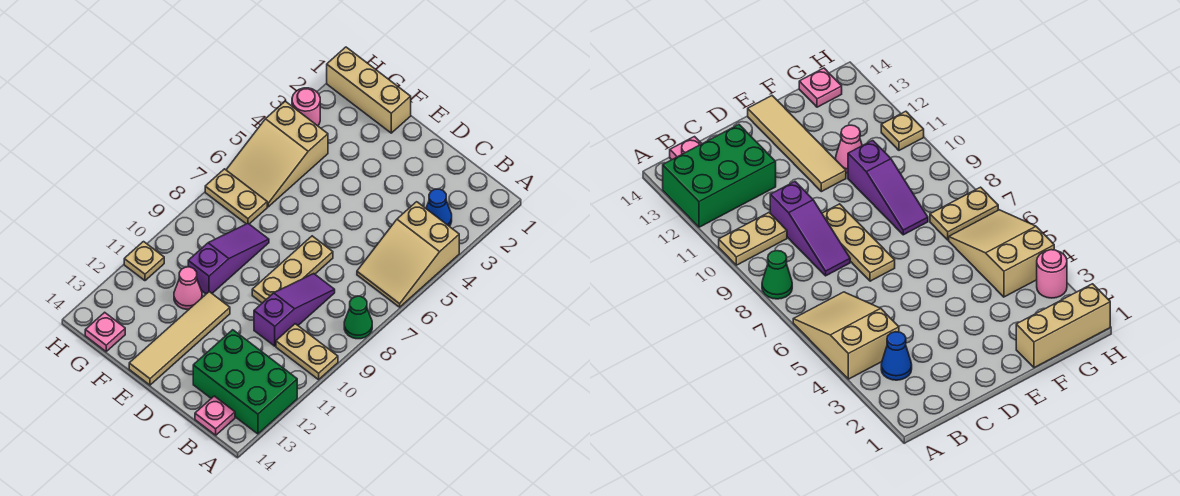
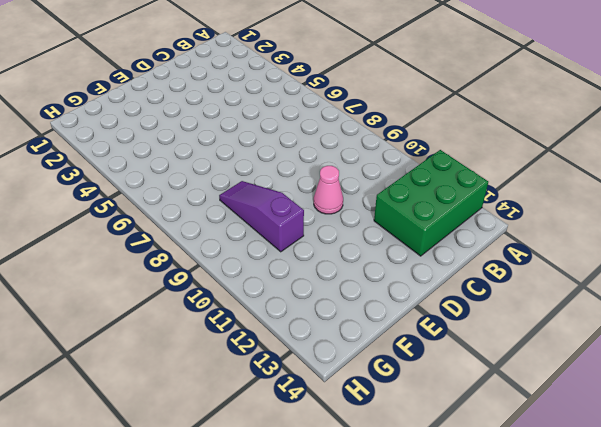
pink 1x1 cone [314,166,343,214] -> pink 1x1 cone moved to [174,267,202,309]
none -> tan 2x3 slope [357,202,459,307]
none -> green 1x1 cone [344,296,372,339]
none -> tan 1x2 plate [276,324,338,380]

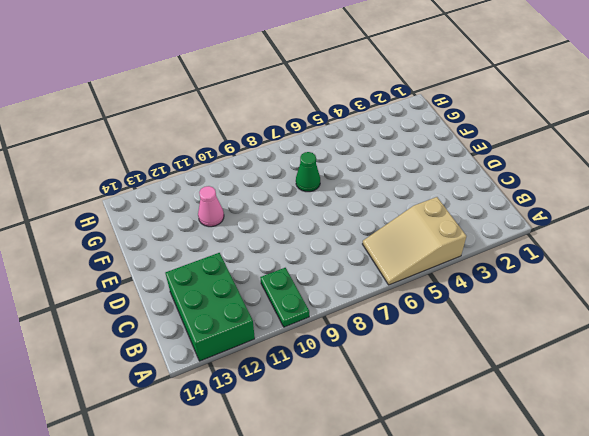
green 1x2 plate [260,268,309,327] -> tan 1x2 plate [276,324,338,380]
green 1x1 cone [296,152,320,192] -> green 1x1 cone moved to [344,296,372,339]
none -> blue 1x1 cone [426,189,452,226]
none -> pink 1x1 plate [195,396,235,435]
none -> purple 1x3 slope [254,274,335,346]

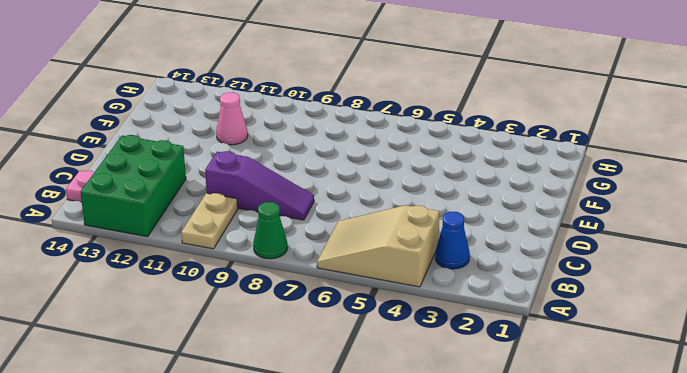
none -> tan 1x3 plate [252,236,333,303]
none -> tan 1x4 tile [129,292,230,385]
none -> tan 1x3 brick [327,47,411,133]

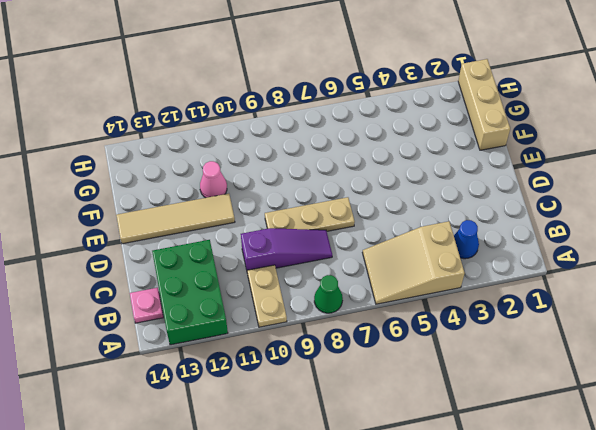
none -> purple 1x3 slope [188,223,269,294]
none -> tan 2x3 slope [226,101,328,207]
none -> tan 1x2 plate [205,169,267,224]

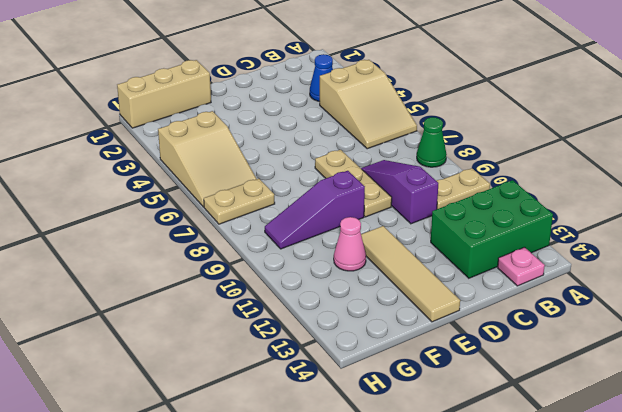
purple 1x3 slope [265,171,365,249] -> purple 1x3 slope turned to [188,223,269,294]
none -> pink 1x1 plate [85,312,125,352]
none -> pink 1x1 round brick [292,88,320,126]
none -> tan 1x1 plate [124,242,164,281]

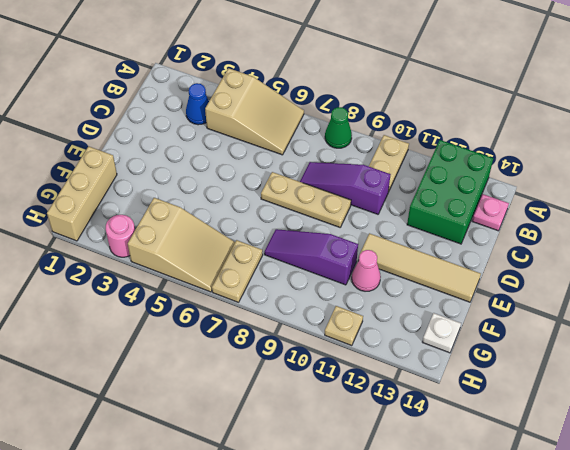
white 1x1 plate [423,313,461,353] -> pink 1x1 plate [85,312,125,352]

